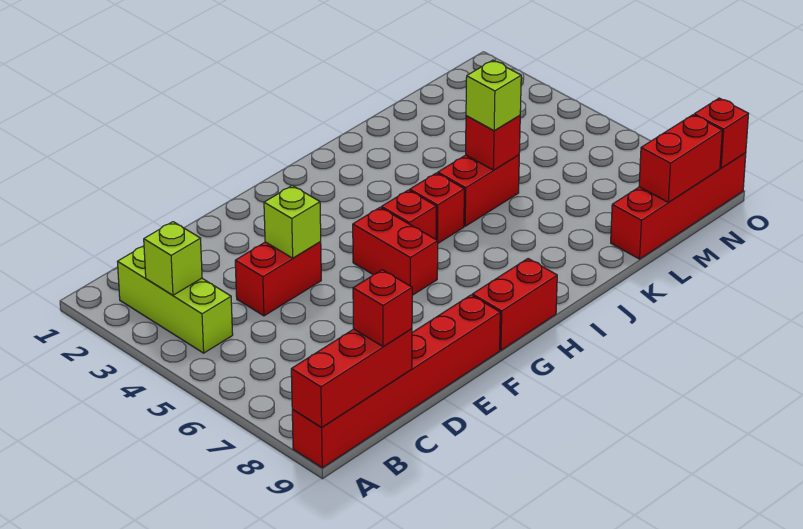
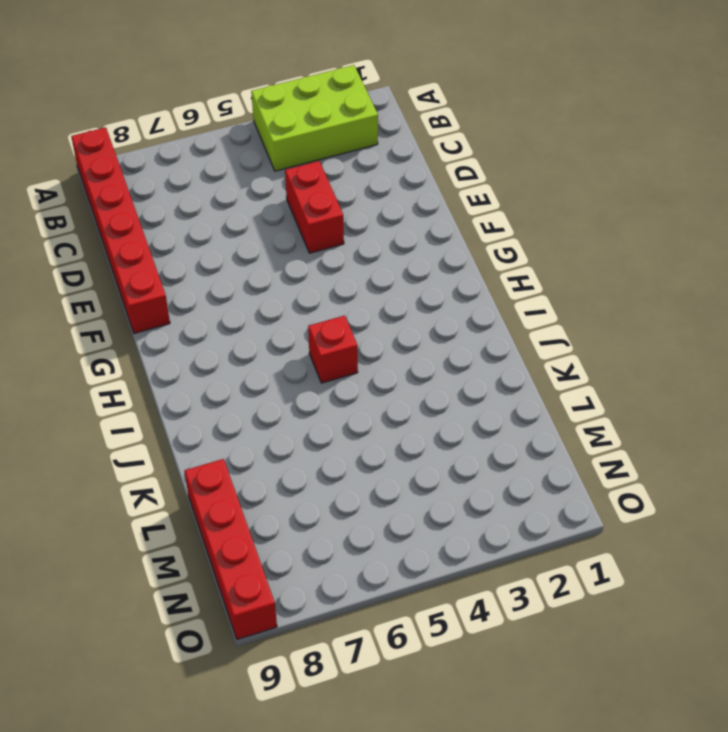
lime 2x3 brick [251,65,378,171] -> lime 1x3 brick [117,246,233,353]
none -> red 1x2 brick [353,208,438,295]
none -> red 1x2 brick [472,259,557,350]
none -> red 1x1 brick [381,190,436,239]

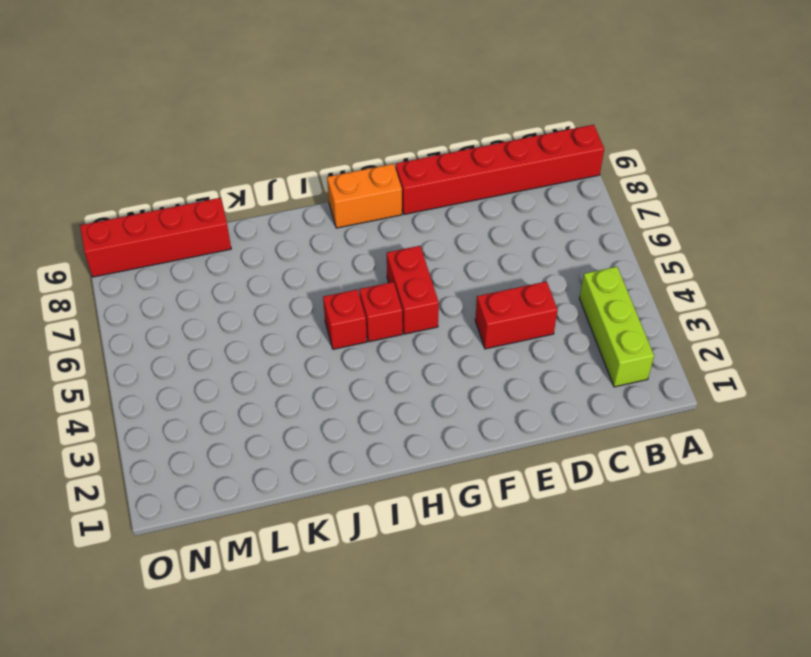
orange 1x2 brick [327,164,402,228] -> red 1x2 brick [472,259,557,350]
none -> red 1x2 brick [438,155,519,226]
none -> red 1x3 brick [291,329,412,428]
none -> lime 1x1 brick [144,222,202,295]

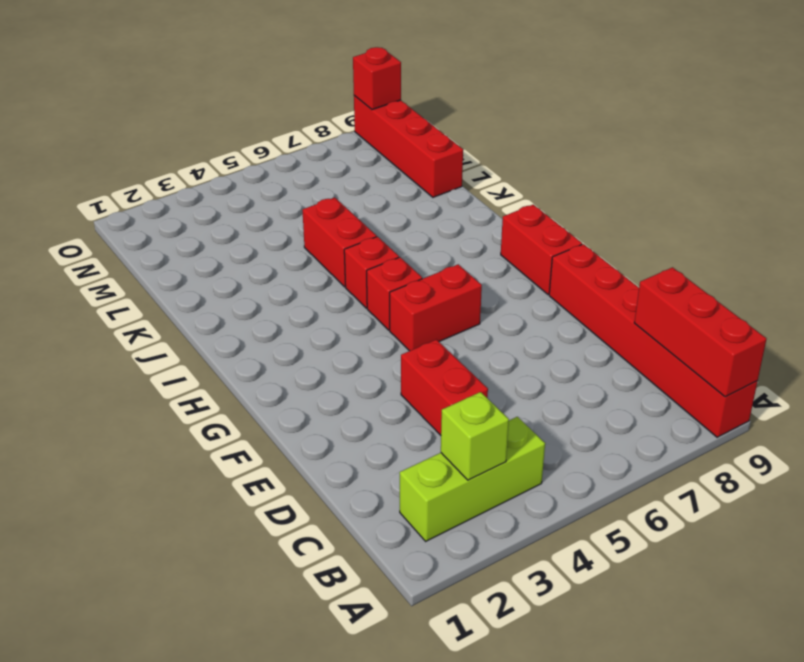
none -> lime 1x1 brick [264,186,321,258]
none -> red 1x1 brick [466,116,520,170]
none -> red 1x2 brick [639,115,722,202]

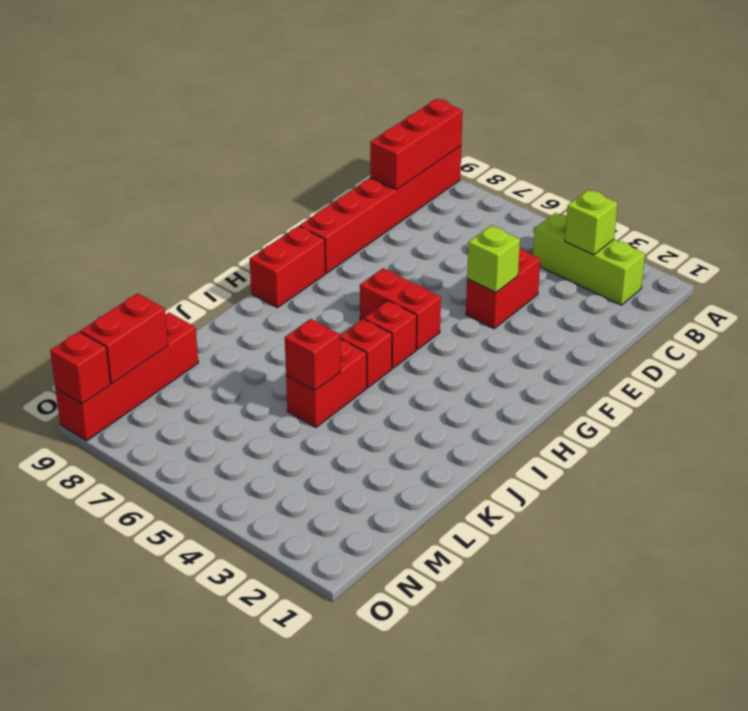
none -> red 1x1 brick [353,270,412,347]
none -> lime 1x1 brick [466,60,521,131]

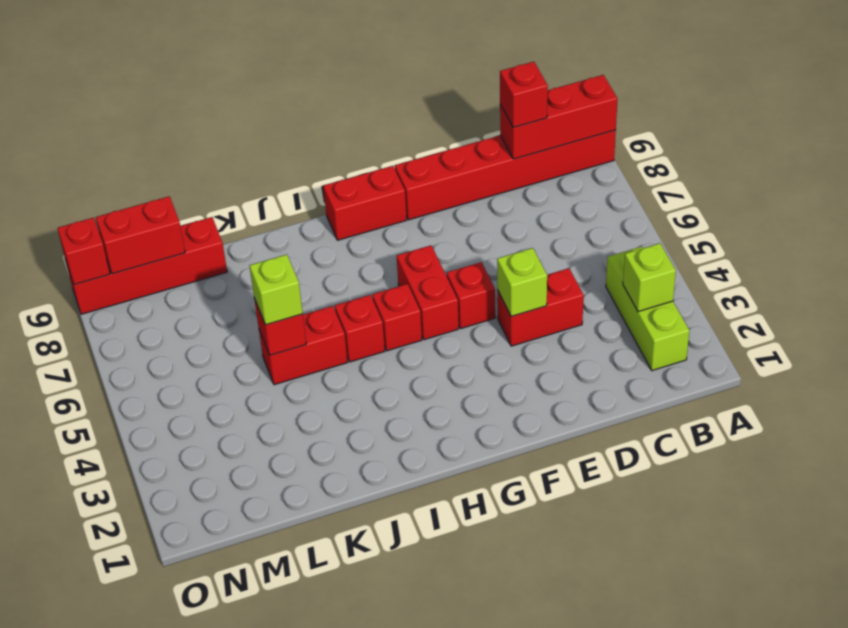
red 1x1 brick [447,262,495,328] -> none

